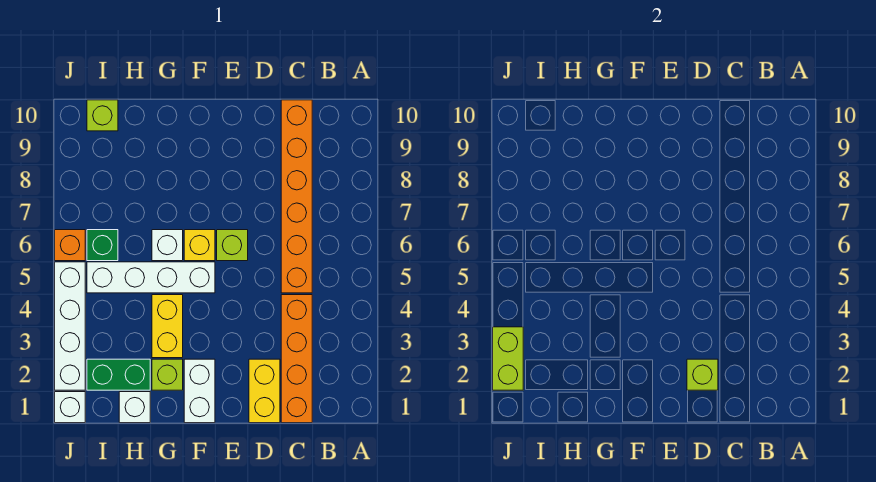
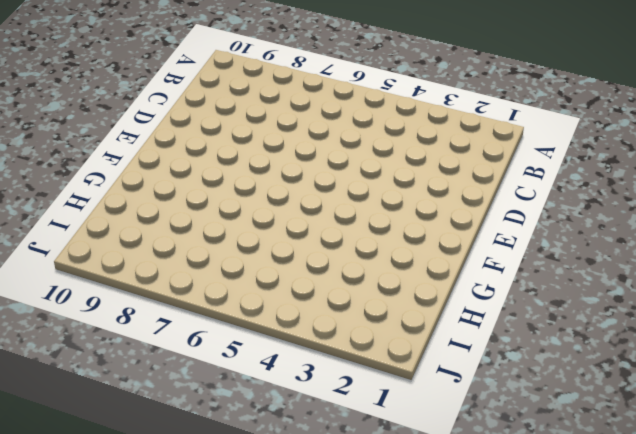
none -> orange 1x4 brick [281,295,312,423]
none -> orange 1x6 brick [281,100,312,293]
none -> yellow 1x2 brick [249,359,280,423]

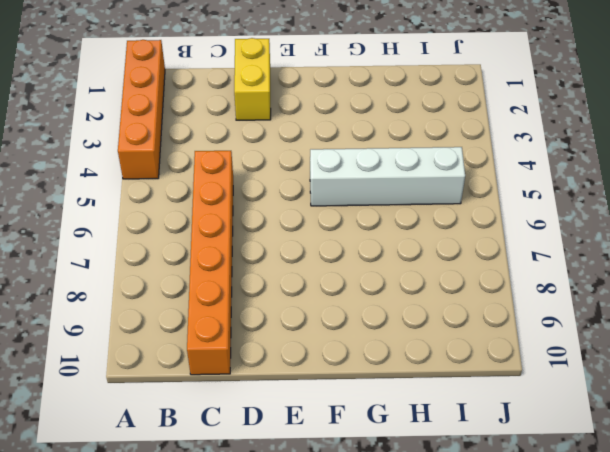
orange 1x4 brick [118,40,165,179] -> orange 1x4 brick moved to [281,295,312,423]
none -> lime 1x1 brick [217,230,248,261]
none -> white 1x2 brick [184,359,215,423]
none -> yellow 1x1 brick [184,230,215,261]

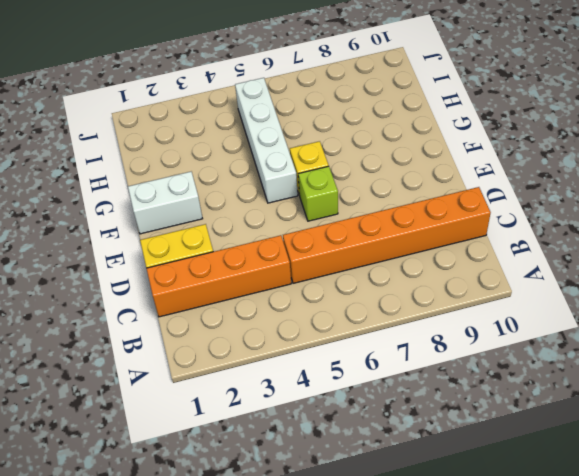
none -> lime 1x1 brick [152,359,183,390]
none -> yellow 1x2 brick [152,295,183,358]
none -> white 1x1 brick [152,230,183,261]

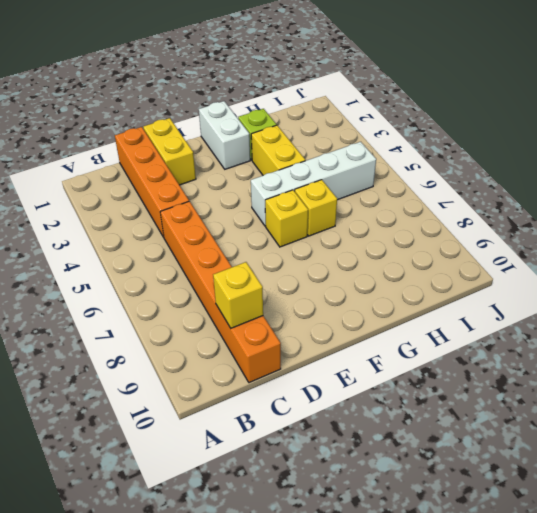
yellow 1x1 brick [213,262,263,328] -> none
yellow 1x1 brick [294,180,337,236] -> white 1x1 brick [152,230,183,261]
none -> lime 1x1 brick [217,230,248,261]
none -> white 1x1 brick [119,392,150,423]
none -> green 1x2 brick [87,359,150,390]

